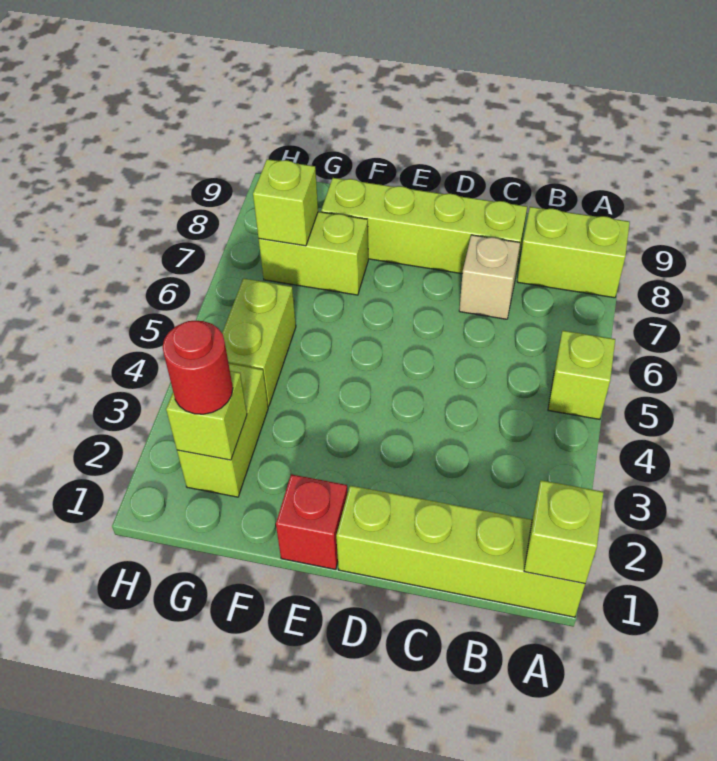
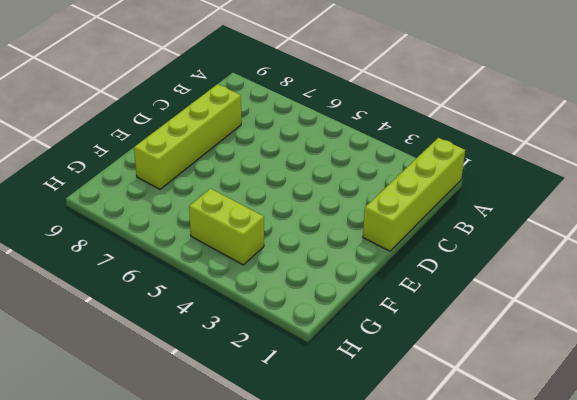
none -> lime 1x1 brick [548,331,615,419]
none -> lime 1x2 brick [517,207,630,298]
none -> tan 1x1 brick [459,235,520,319]

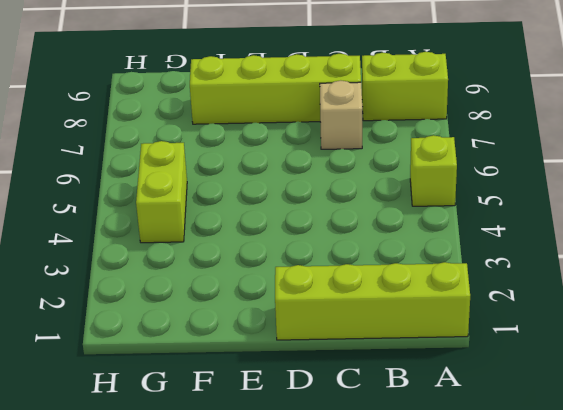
none -> red 1x1 brick [276,474,347,569]
none -> lime 1x2 brick [259,212,368,295]
none -> lime 1x2 brick [177,364,268,497]

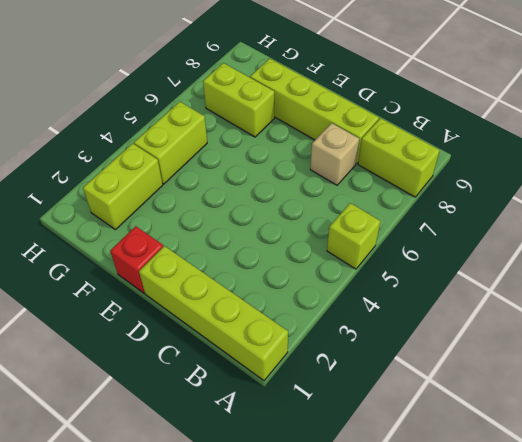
none -> lime 1x1 brick [524,480,604,584]
none -> lime 1x1 brick [166,371,247,460]
none -> lime 1x1 brick [253,159,318,246]

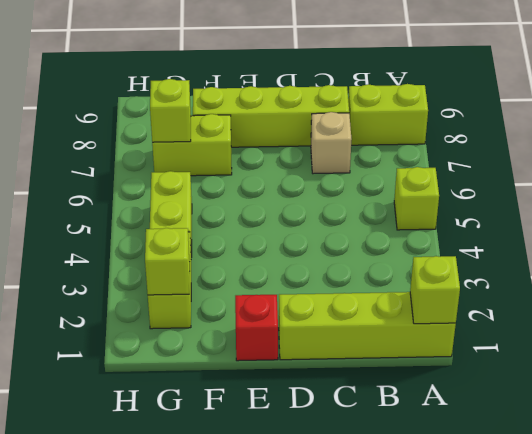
none -> red 1x1 round brick [163,321,233,414]

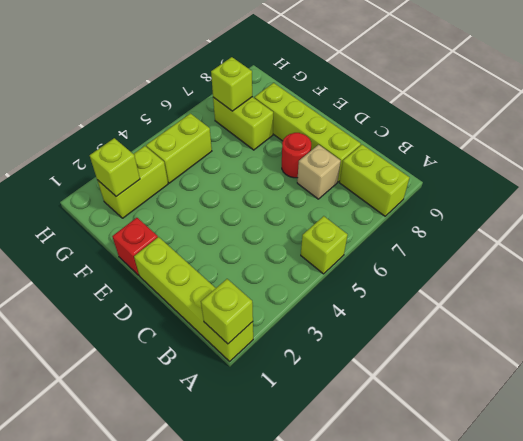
red 1x1 round brick [282,133,311,178] -> red 1x1 round brick moved to [163,321,233,414]

